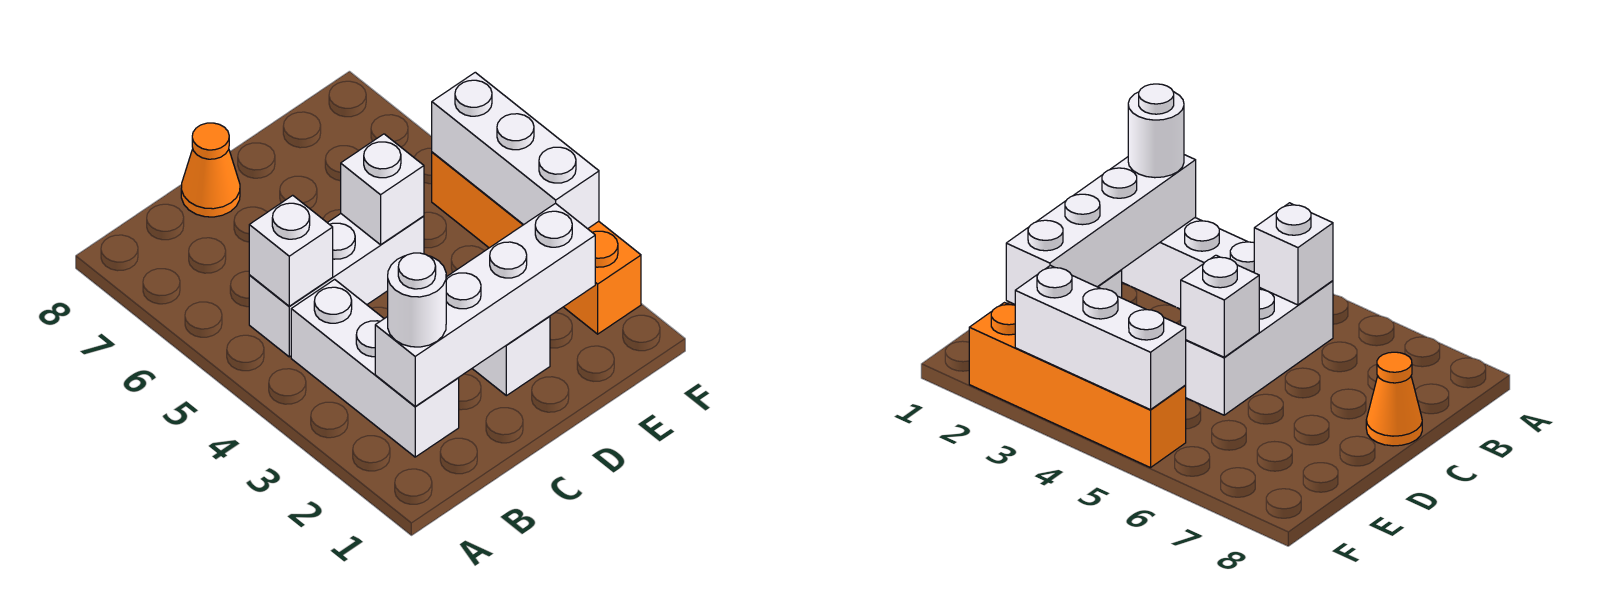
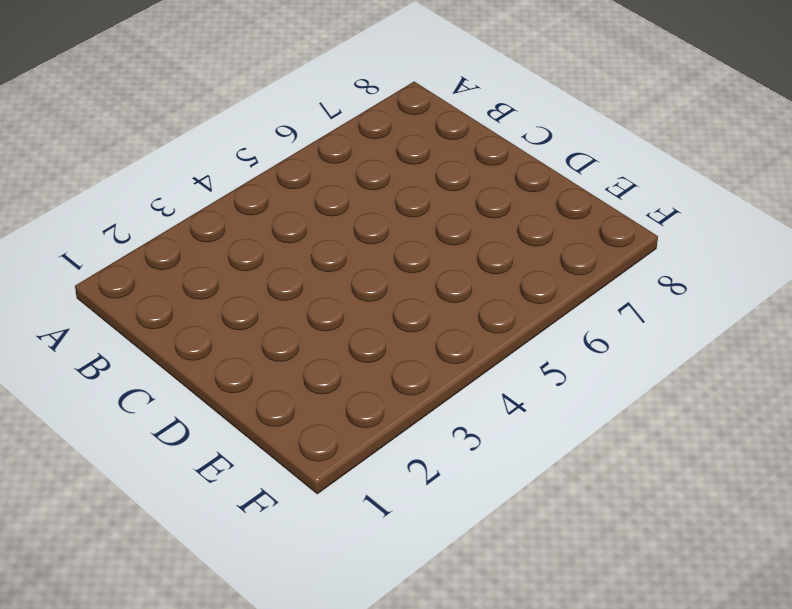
none -> white 1x3 brick [291,279,459,457]
none -> white 1x3 brick [249,214,424,357]

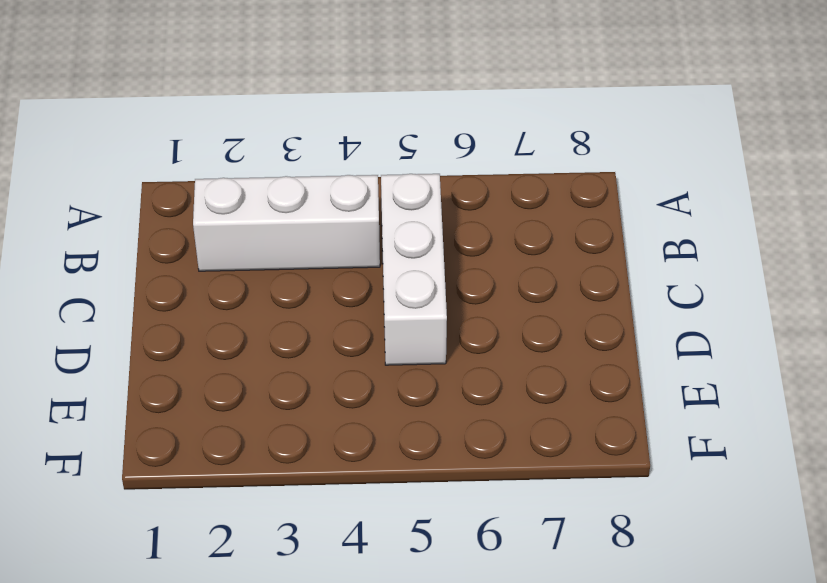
none -> orange 1x1 cone [181,123,240,217]
none -> white 1x1 brick [472,316,550,396]

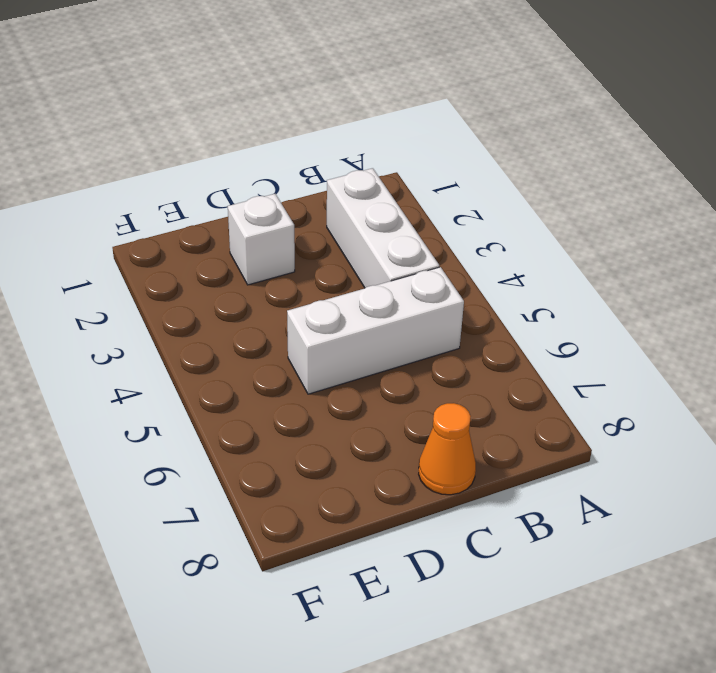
none -> orange 1x4 brick [432,152,641,334]
none -> white 1x4 brick [375,203,595,407]

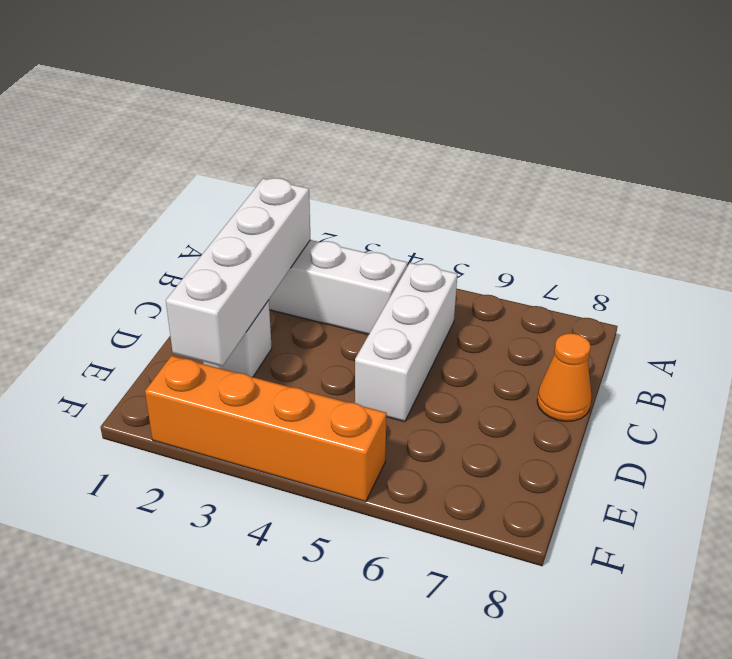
none -> white 1x1 brick [249,195,333,306]
none -> white 1x1 brick [341,134,424,245]

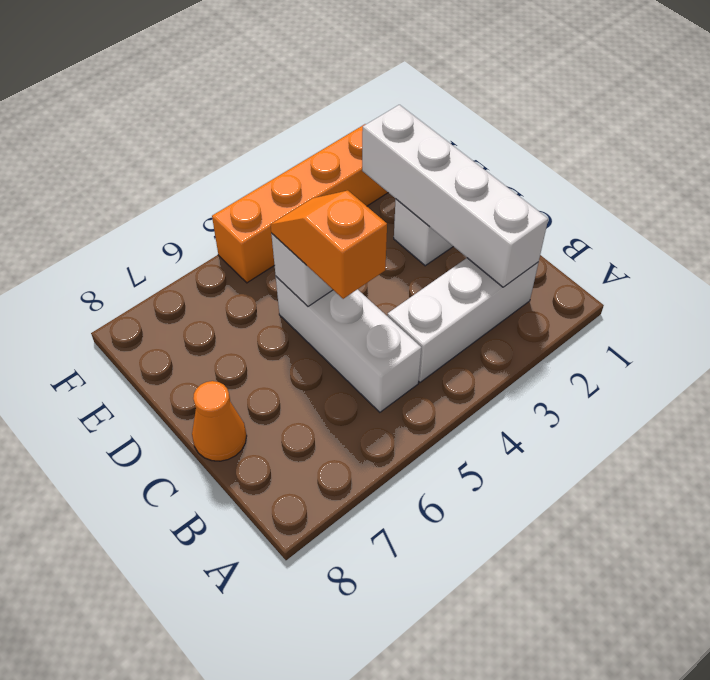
orange 1x2 slope [271,191,387,299] -> none
none -> white 1x1 brick [249,195,333,306]
none -> white 1x3 brick [432,72,599,229]

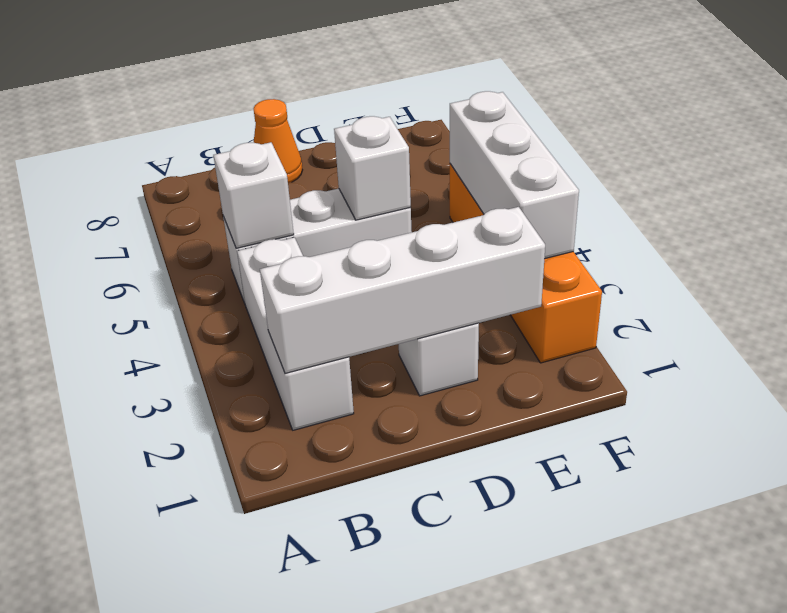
none -> white 1x1 round brick [388,253,446,347]

